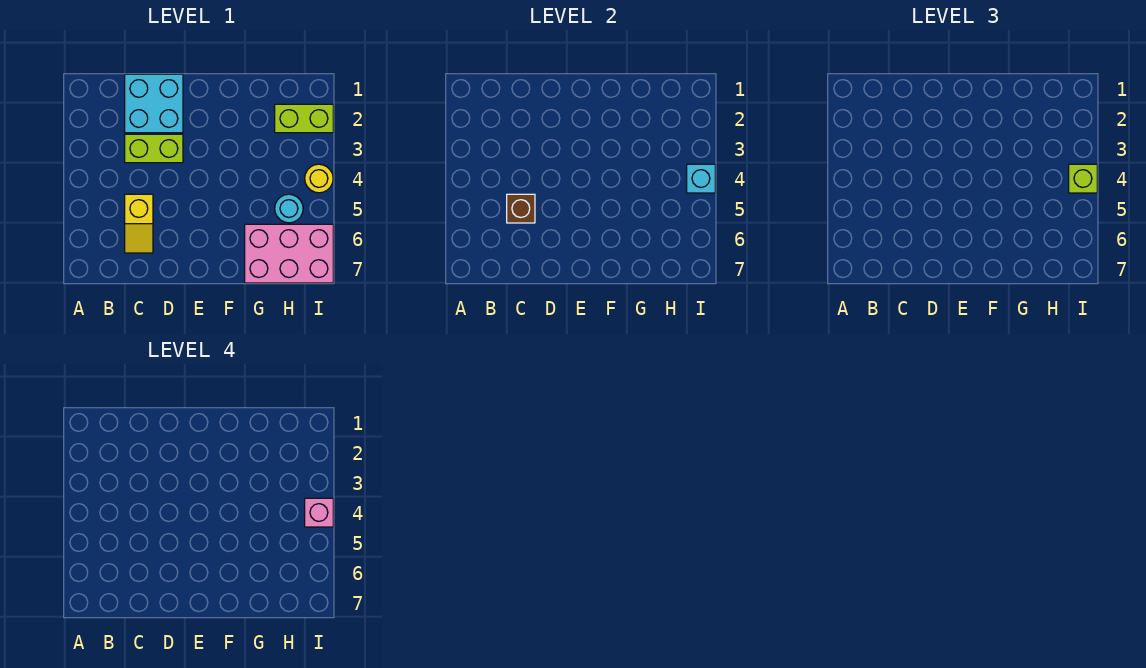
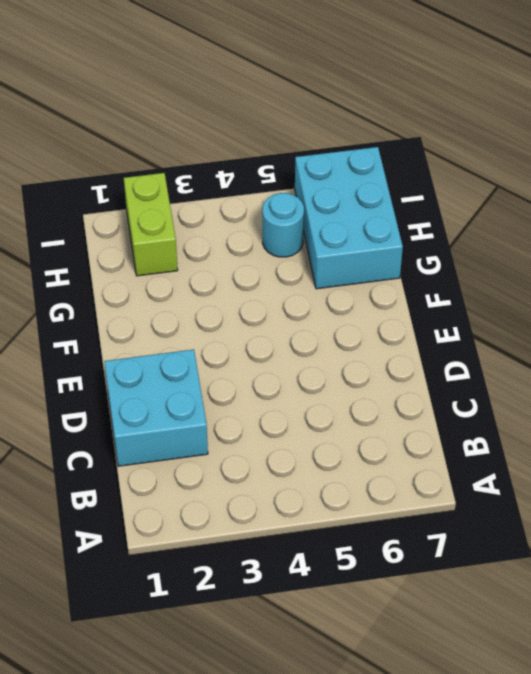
cyan 2x3 brick [295,147,403,289] -> pink 2x3 brick [245,224,333,283]
none -> lime 1x2 brick [125,134,183,163]
none -> yellow 1x2 slope [125,194,153,253]

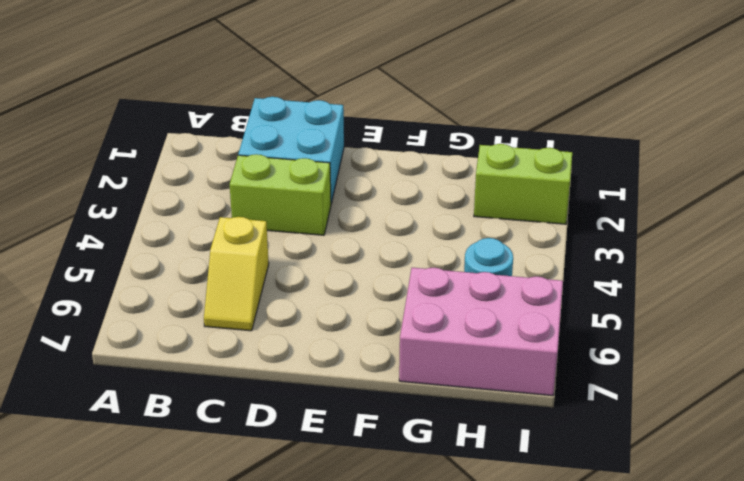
none -> yellow 1x1 round brick [305,164,333,193]
none -> brown 1x1 brick [507,194,535,223]

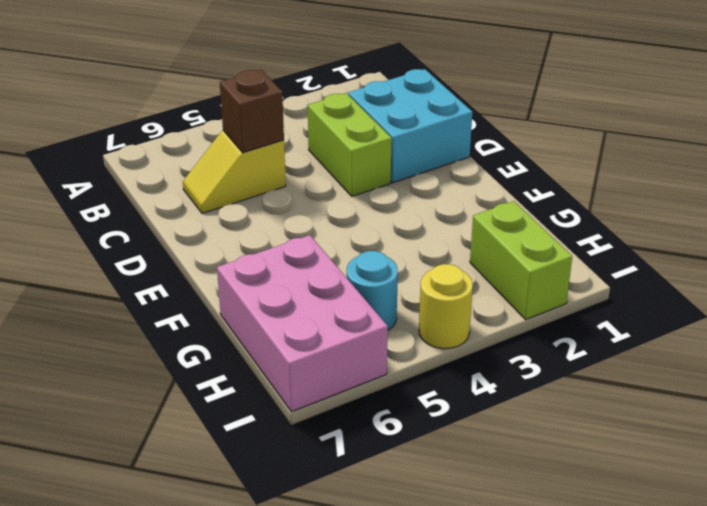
none -> cyan 1x1 brick [687,164,715,193]
none -> lime 1x1 brick [1069,164,1097,193]

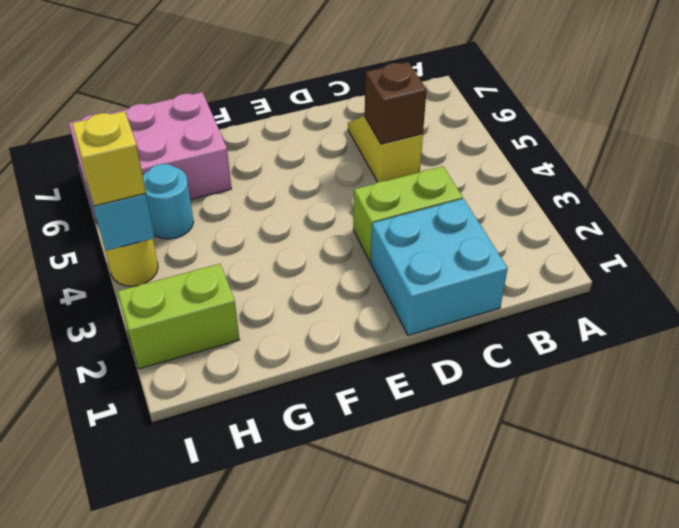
yellow 1x1 brick [72,111,146,206] -> lime 1x1 brick [1069,164,1097,193]
none -> pink 1x1 brick [305,498,333,527]

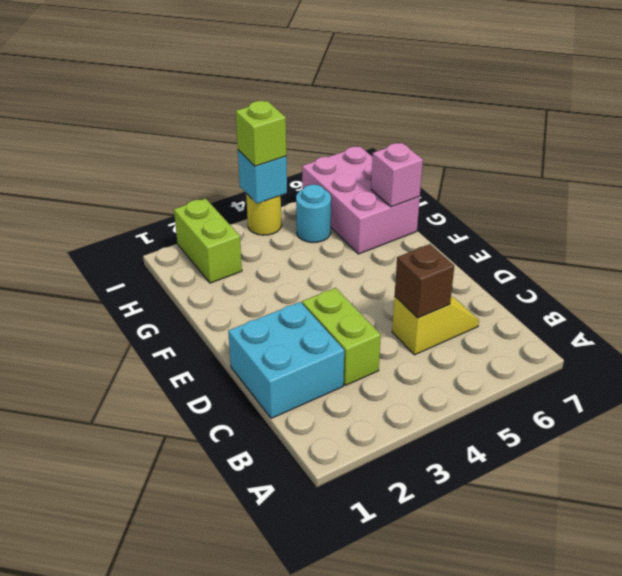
pink 1x1 brick [371,143,423,207] -> pink 1x1 brick moved to [305,498,333,527]

